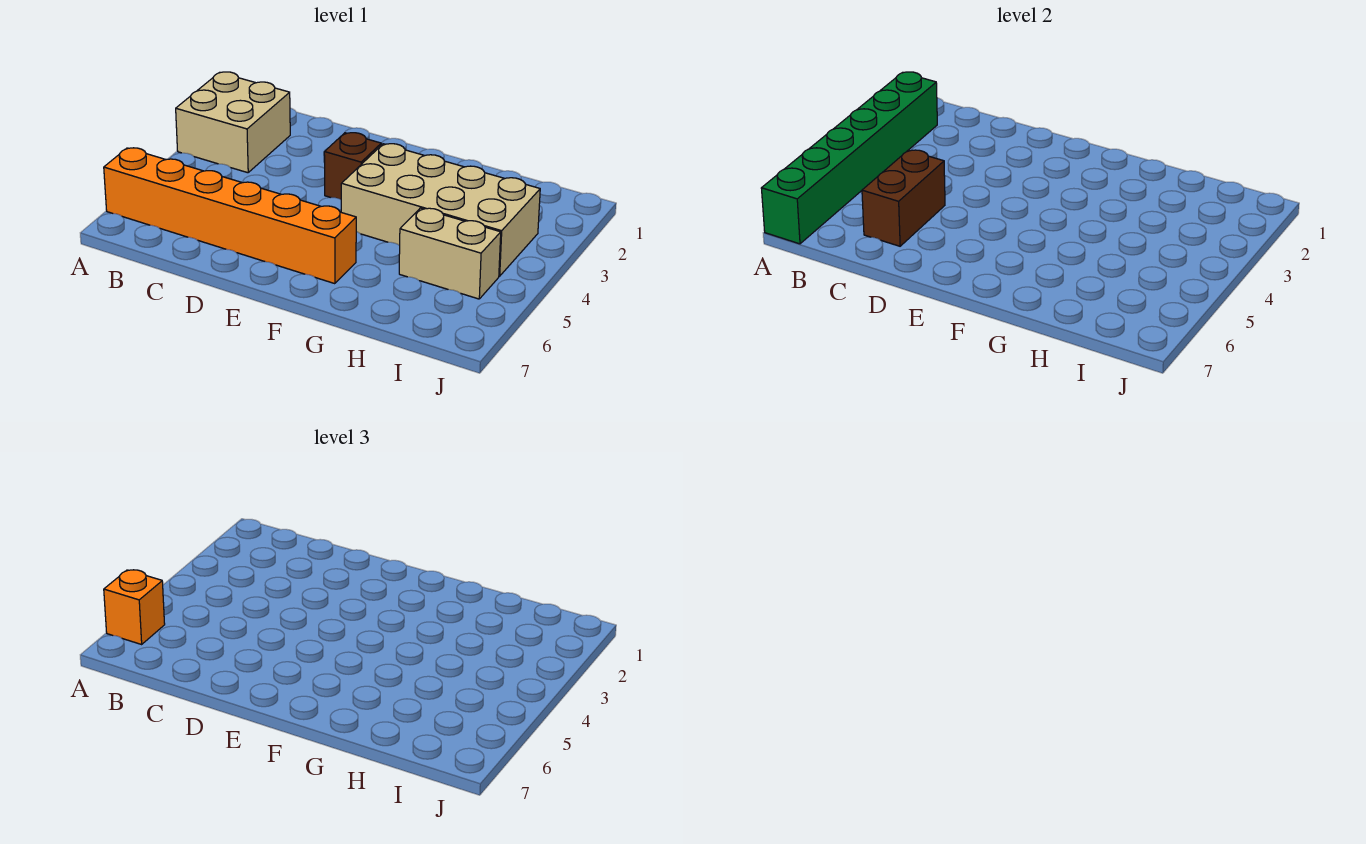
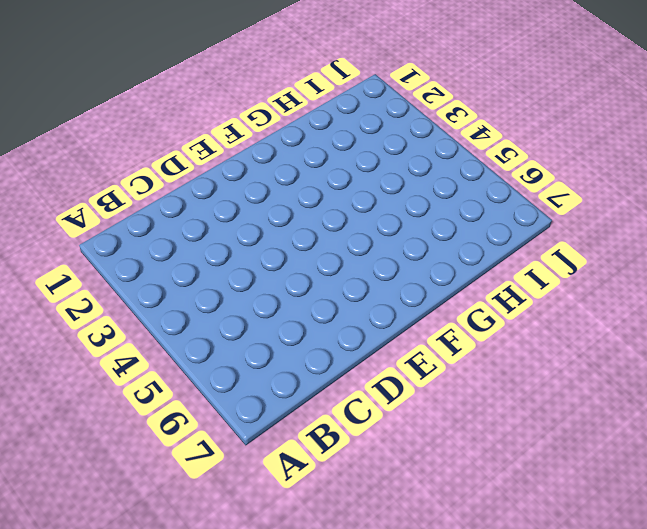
none -> tan 2x2 brick [176,72,290,173]
none -> orange 1x6 brick [104,148,356,284]

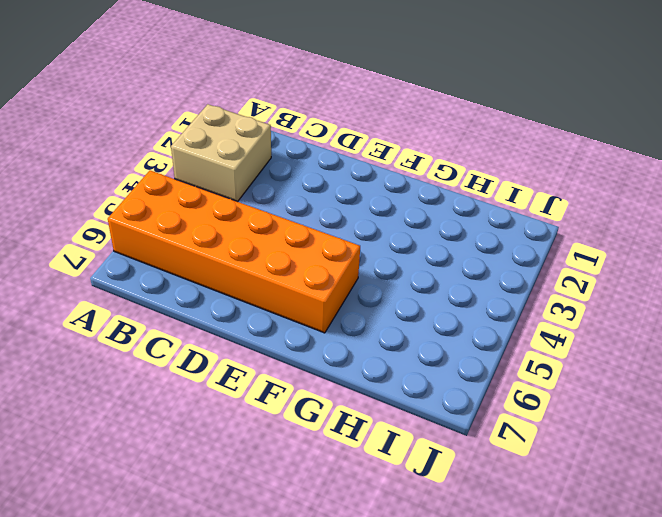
orange 2x6 brick [108,171,360,333] -> orange 1x6 brick [104,148,356,284]
none -> brown 1x1 brick [324,133,381,199]
none -> tan 2x4 brick [341,144,540,276]

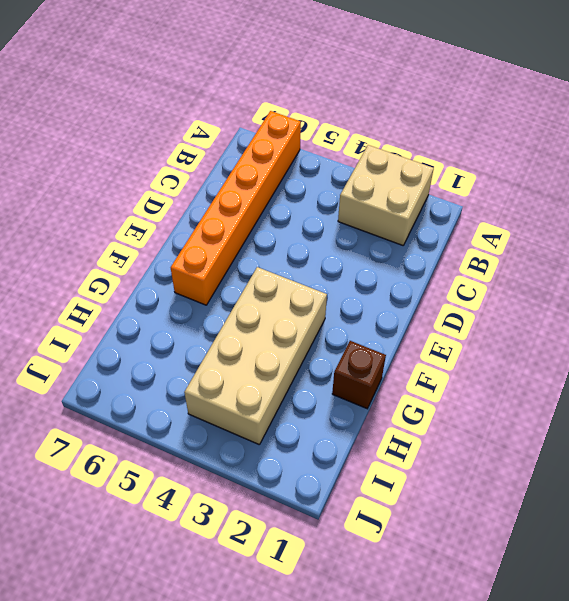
brown 1x1 brick [332,341,386,409] -> brown 1x1 brick moved to [324,133,381,199]
none -> tan 1x2 brick [399,208,501,299]
none -> green 1x6 brick [761,72,937,244]

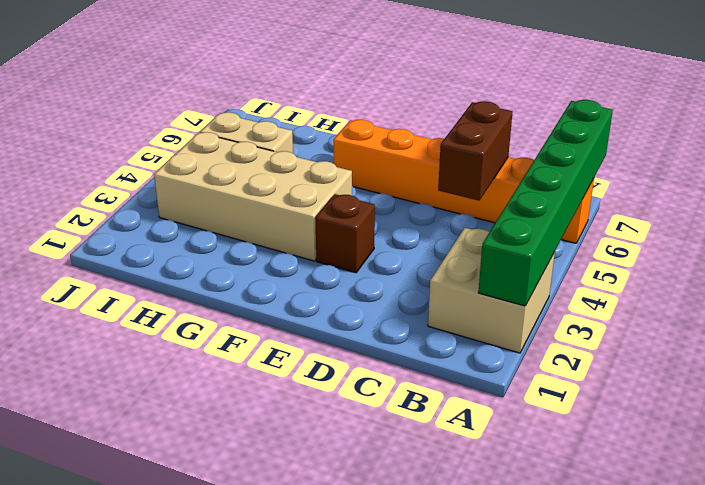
none -> orange 1x1 brick [104,570,165,644]

